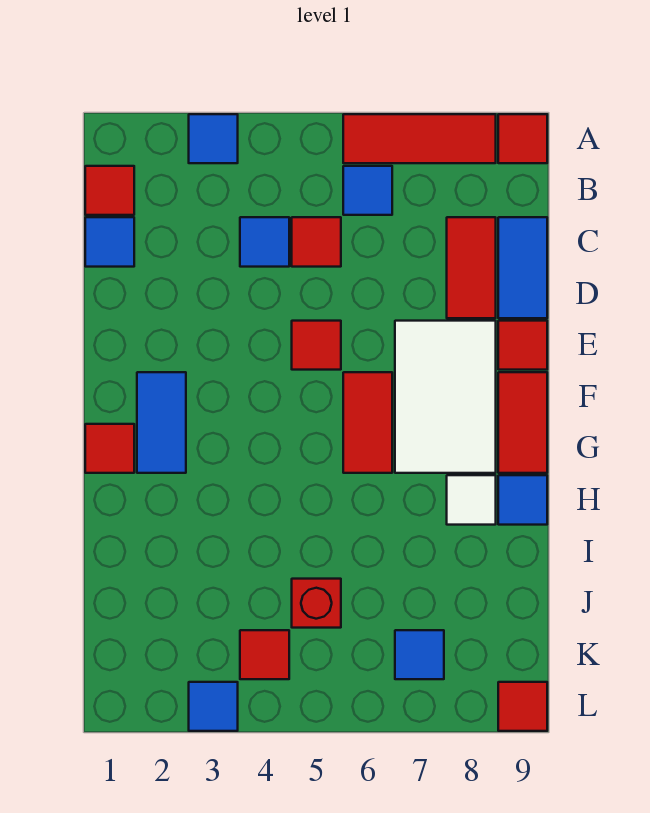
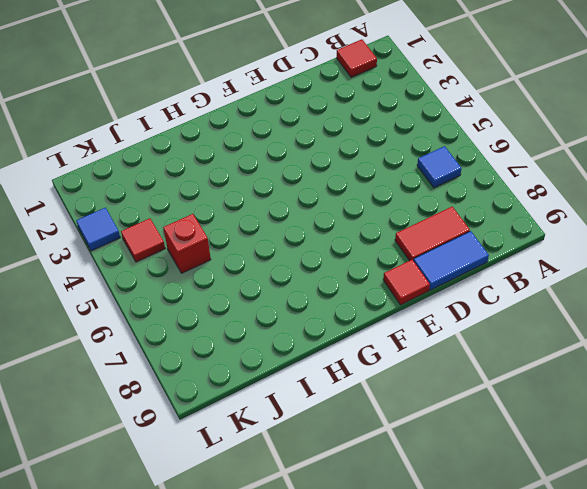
none -> blue 1x1 tile [189,114,238,163]
none -> red 1x3 tile [343,114,496,163]
none -> red 1x1 tile [498,114,547,163]

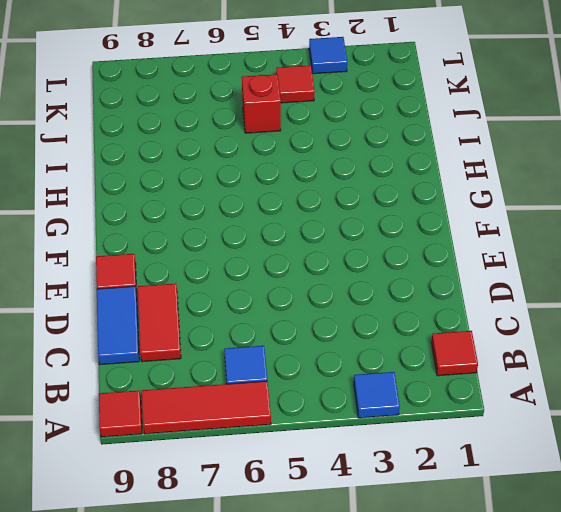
none -> blue 1x1 tile [85,217,134,267]
none -> blue 1x1 tile [240,217,289,267]
none -> red 1x1 tile [292,217,341,267]

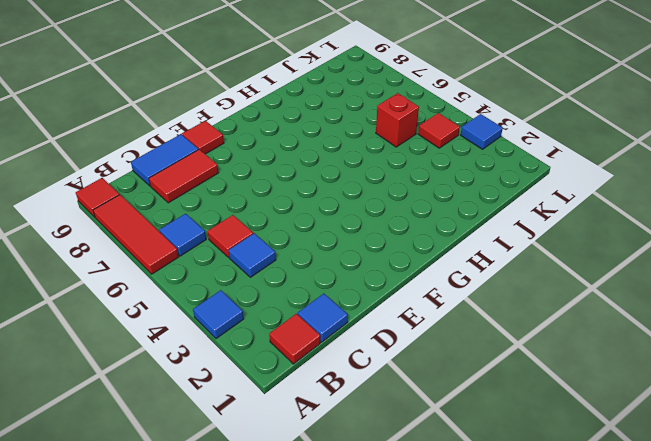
none -> red 1x1 tile [292,321,341,370]
none -> white 2x3 tile [395,321,496,473]
none -> blue 1x2 tile [137,372,186,473]

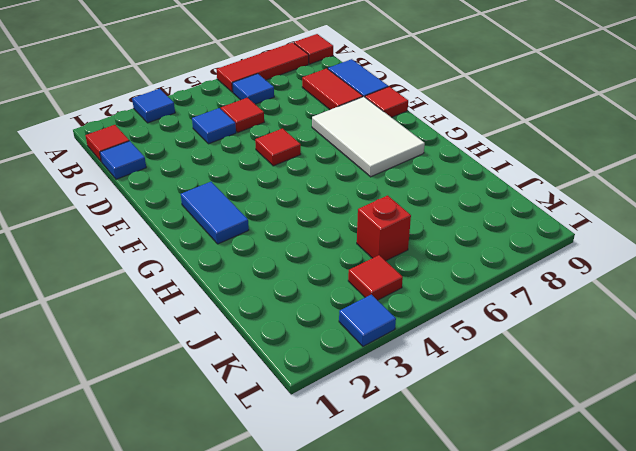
none -> red 1x2 tile [343,372,392,473]
none -> red 1x2 tile [498,372,547,473]
none -> red 1x1 tile [85,424,134,473]

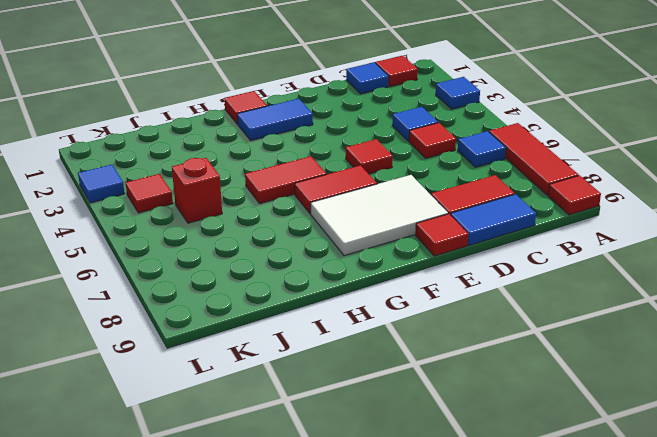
red 1x2 tile [245,156,326,204] -> red 1x2 tile moved to [498,372,547,473]
none -> white 1x1 tile [447,475,496,525]
none -> blue 1x1 tile [498,475,547,525]
none -> blue 1x1 tile [395,630,444,679]

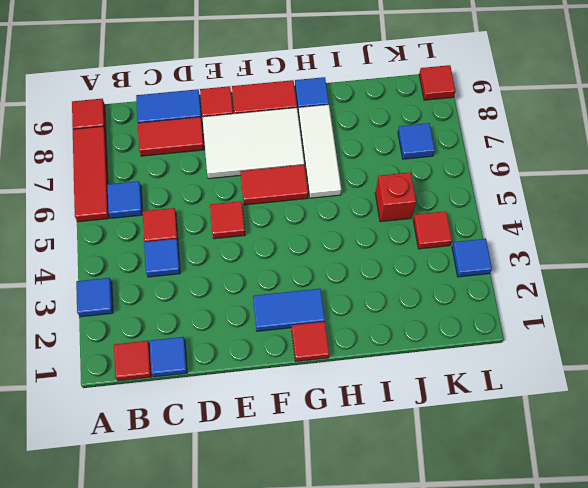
white 1x3 tile [299,105,341,198] -> white 1x1 tile [447,475,496,525]

